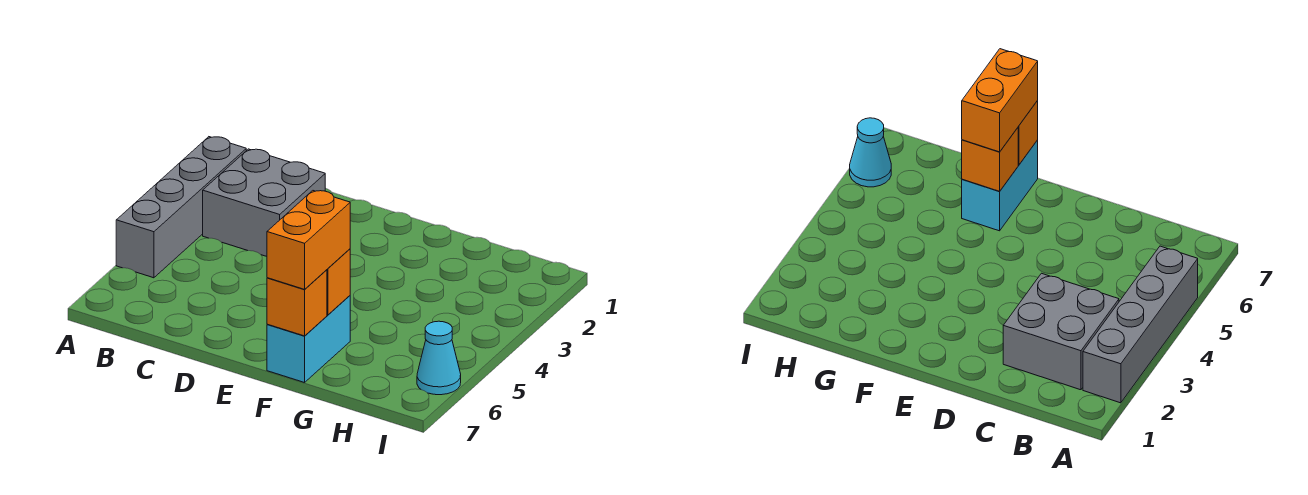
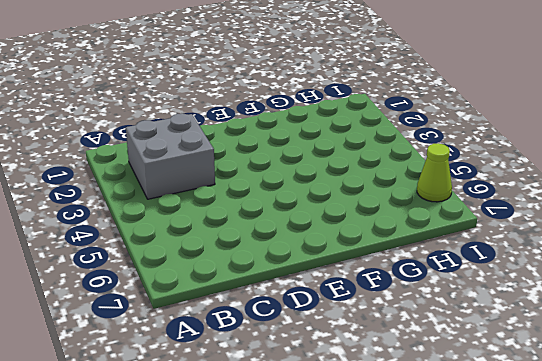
lime 1x1 cone [417,143,452,202] -> cyan 1x1 cone [417,321,461,395]
none -> grey 1x4 brick [116,137,246,278]
none -> cyan 1x2 brick [267,296,350,383]

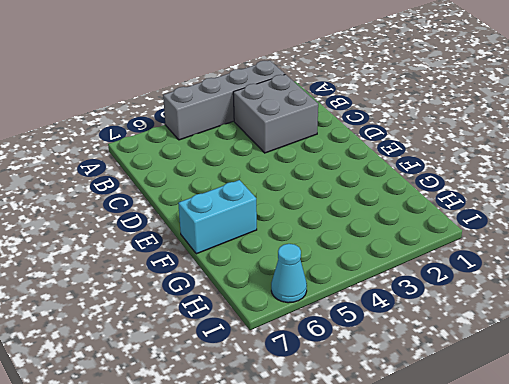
none -> orange 1x1 brick [327,249,350,315]
none -> orange 1x1 brick [267,270,327,336]

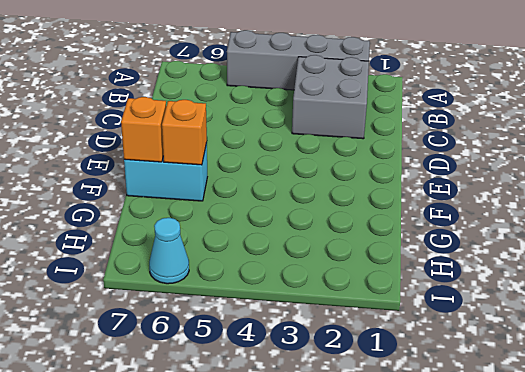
none -> orange 1x2 brick [267,191,350,289]

